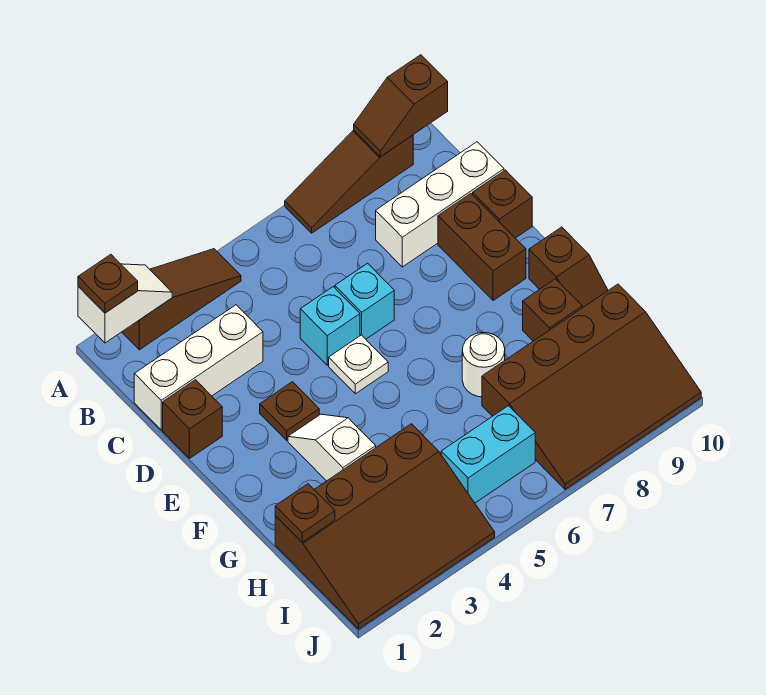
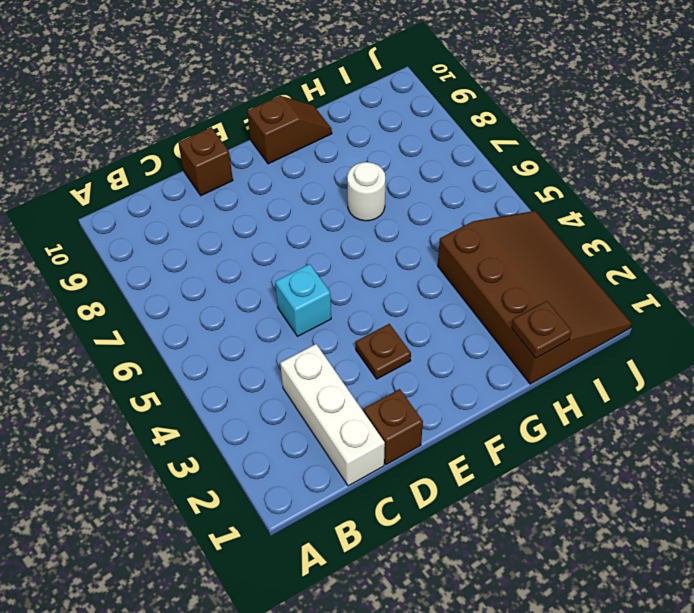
none -> brown 1x3 slope [122,249,241,350]
none -> brown 1x3 slope [285,130,413,233]
none -> white 1x3 brick [376,142,504,267]

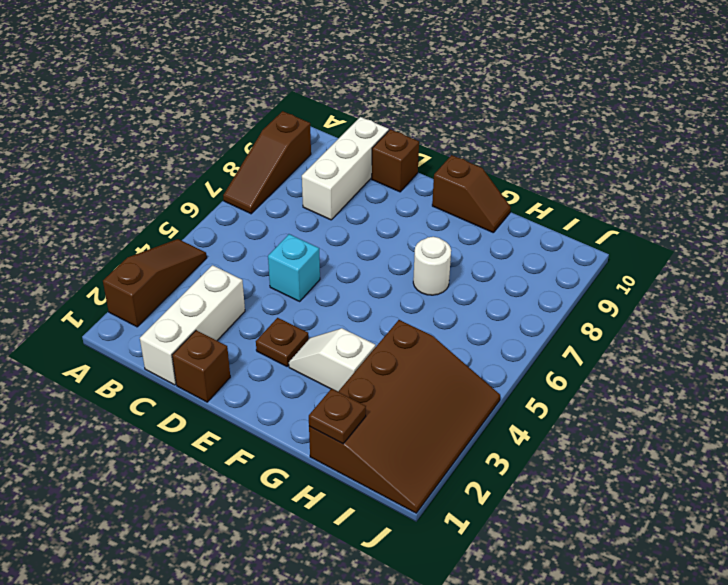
none -> cyan 1x1 brick [335,263,394,339]
none -> brown 1x2 brick [438,194,526,301]
none -> white 1x1 plate [329,335,388,394]

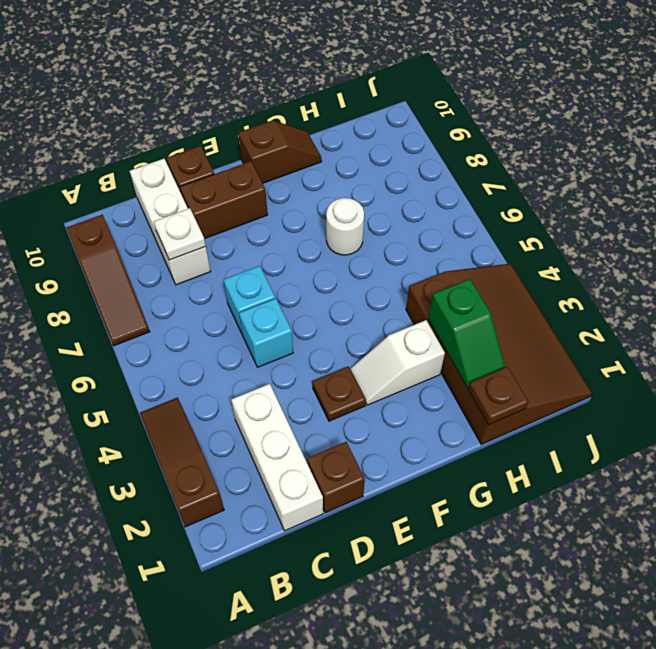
white 1x1 plate [154,208,206,260] -> white 1x1 plate moved to [329,335,388,394]
green 1x2 slope [428,279,505,387] -> none
none -> brown 1x1 brick [523,279,582,341]
none -> brown 3x4 slope [482,284,701,490]
none -> cyan 1x2 brick [441,406,535,503]

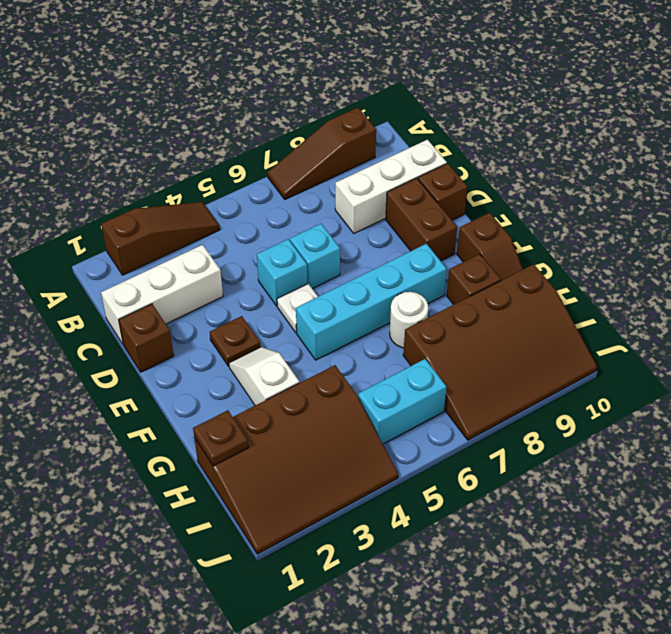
cyan 1x4 brick [296,244,447,360] -> none
none -> white 1x2 slope [78,264,172,343]
none -> brown 1x2 slope [354,55,448,157]
none -> brown 1x1 plate [78,254,138,313]

